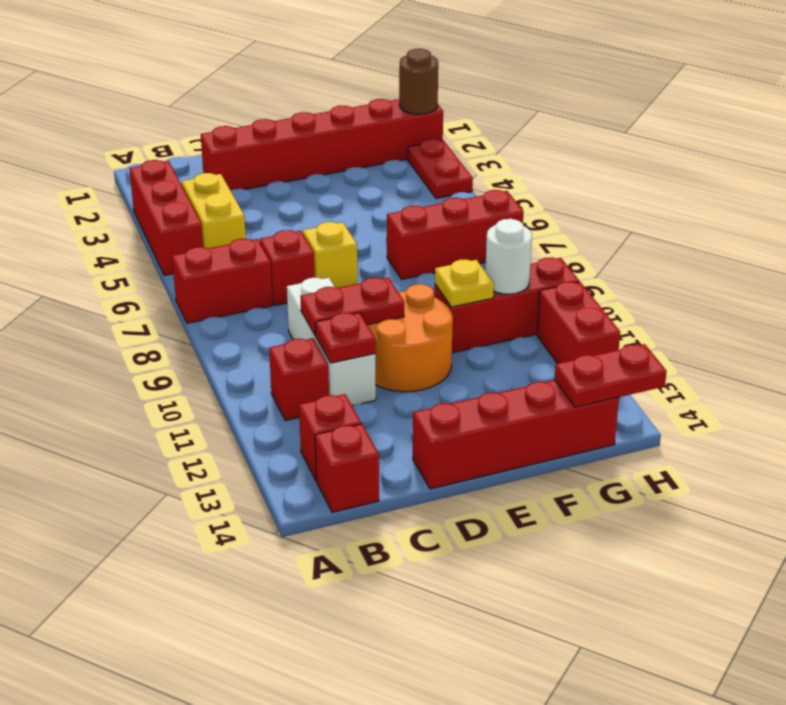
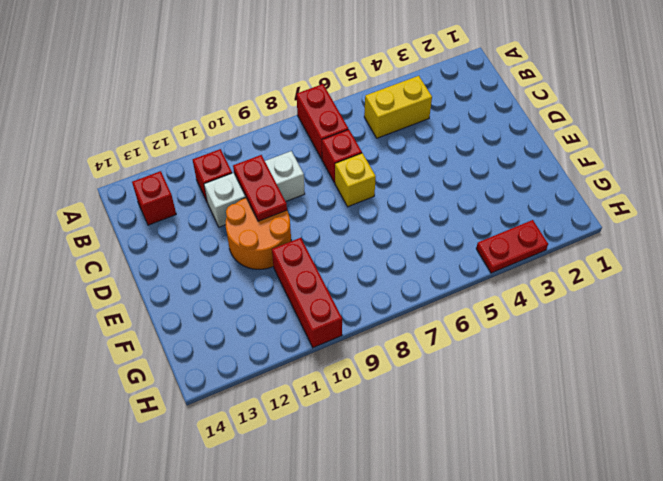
none -> red 1x3 brick [129,160,203,275]
none -> red 1x1 brick [315,424,379,512]
none -> red 1x6 brick [201,99,443,190]

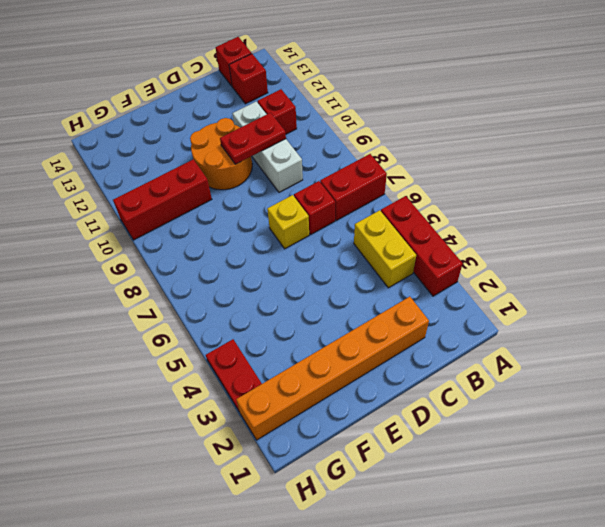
orange 1x6 brick [236,297,429,440] -> red 1x6 brick [201,99,443,190]
none -> red 1x4 brick [413,380,619,489]
none -> red 1x3 brick [387,190,524,279]
none -> red 1x2 brick [537,282,620,364]

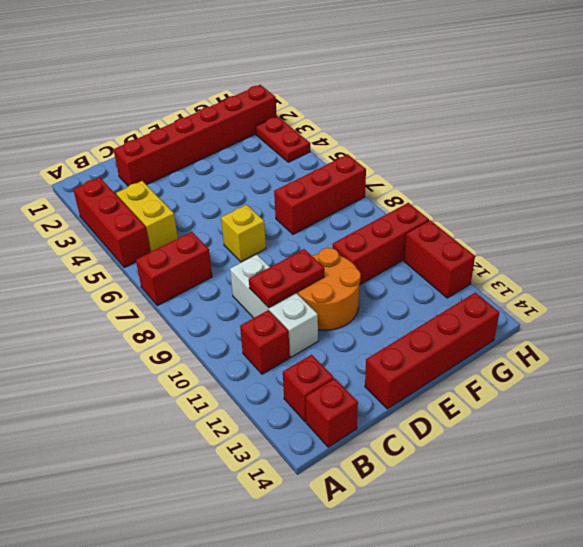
none -> red 1x1 brick [260,230,315,305]
none -> red 1x1 plate [315,313,375,363]
none -> yellow 1x1 plate [435,259,494,307]

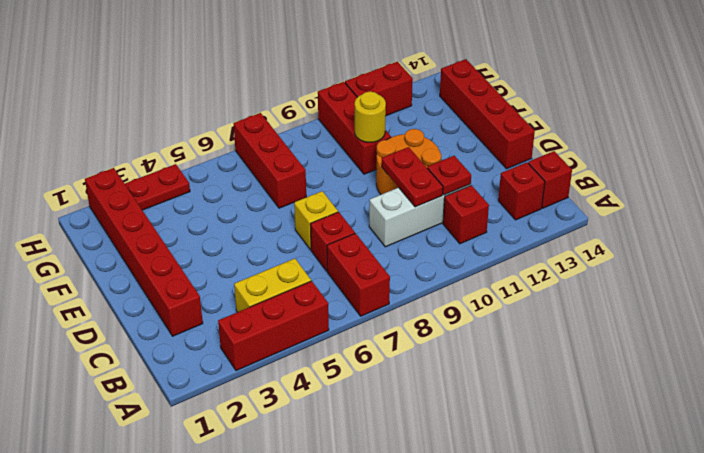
yellow 1x1 round brick [355,92,386,142] -> yellow 1x1 plate [435,259,494,307]
none -> white 1x1 round brick [485,219,532,294]
none -> red 1x2 plate [555,344,667,407]
none -> brown 1x1 round brick [399,49,438,114]

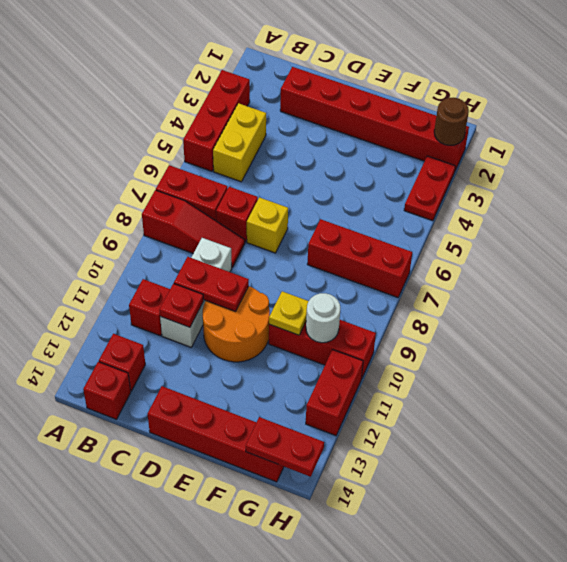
red 1x3 slope [142,190,245,267] -> none

